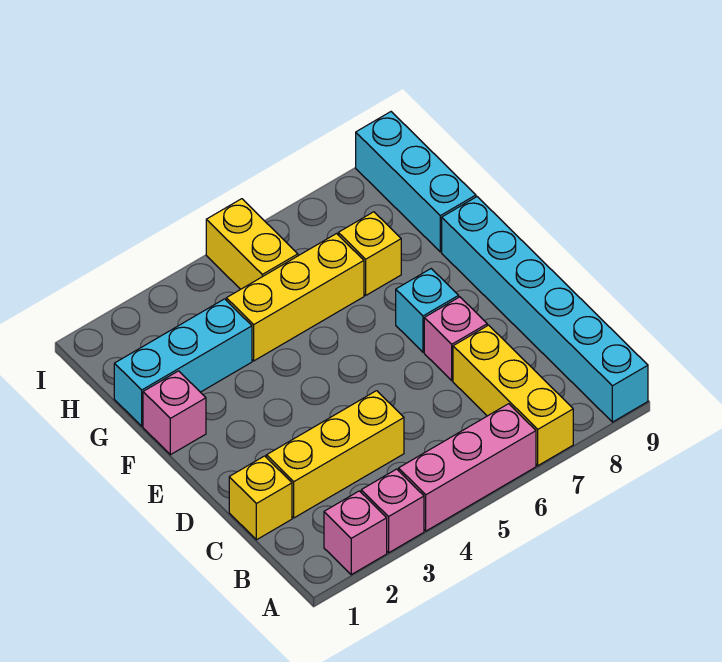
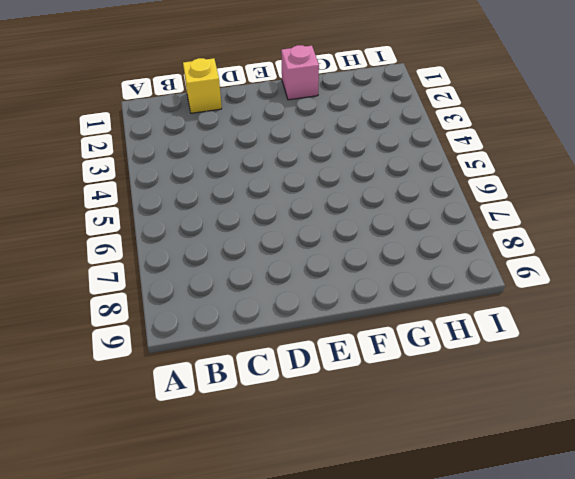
none -> pink 1x1 brick [324,491,387,575]
none -> pink 1x1 brick [361,469,424,553]
none -> pink 1x3 brick [399,404,536,531]

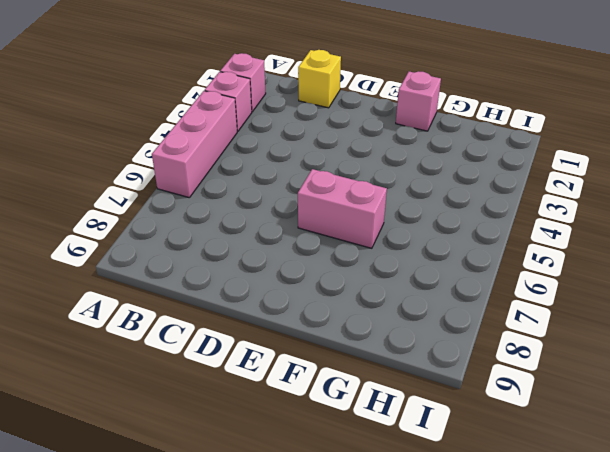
pink 1x2 brick [298,169,387,248] -> none
none -> yellow 1x3 brick [453,325,573,466]
none -> cyan 1x6 brick [442,197,648,422]
none -> yellow 1x3 brick [266,391,404,518]

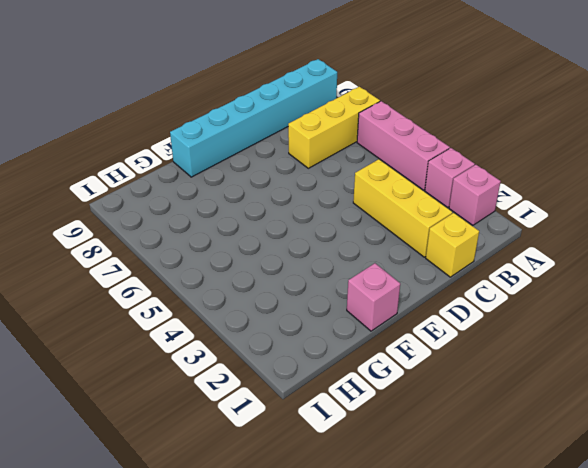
none -> pink 1x1 brick [424,297,487,380]
none -> cyan 1x1 brick [396,269,459,352]
none -> cyan 1x3 brick [114,299,252,426]

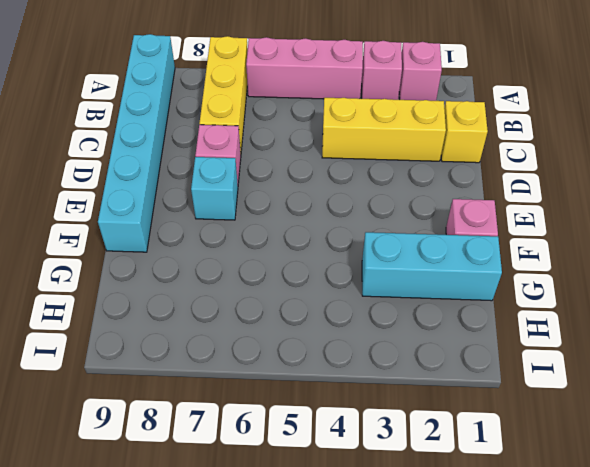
none -> yellow 1x3 brick [226,234,364,361]
none -> yellow 1x1 brick [338,212,401,295]
none -> cyan 1x3 brick [356,112,476,252]

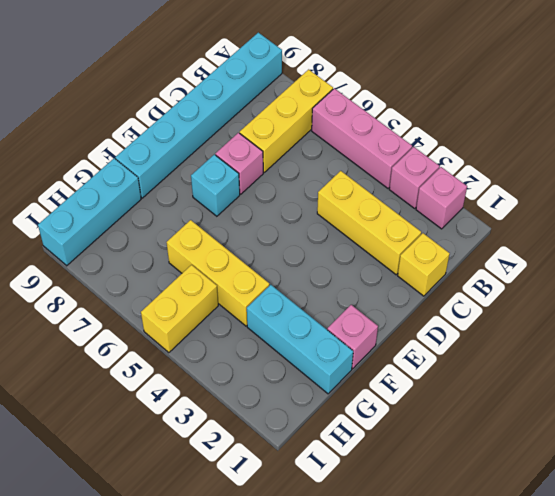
none -> yellow 1x1 brick [338,212,401,295]

